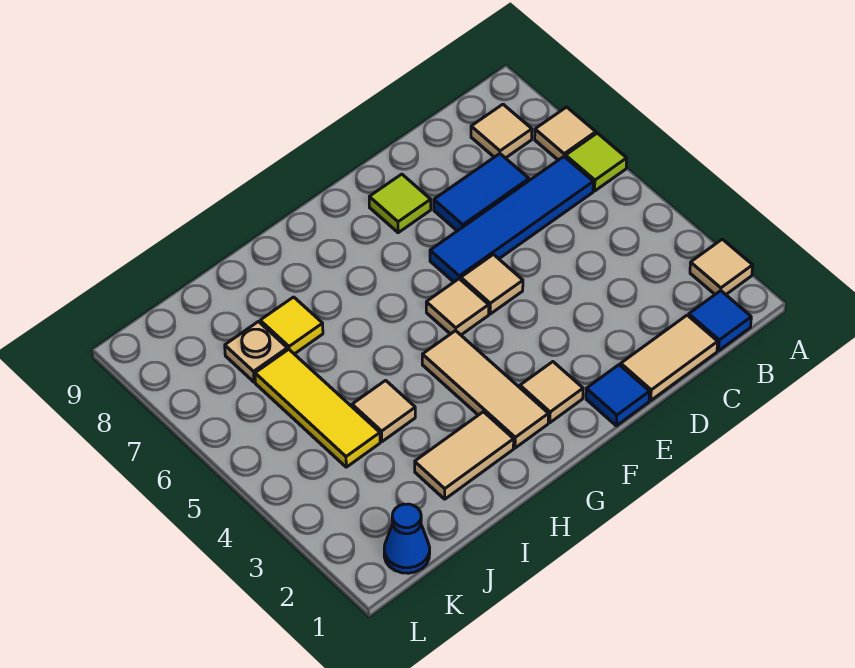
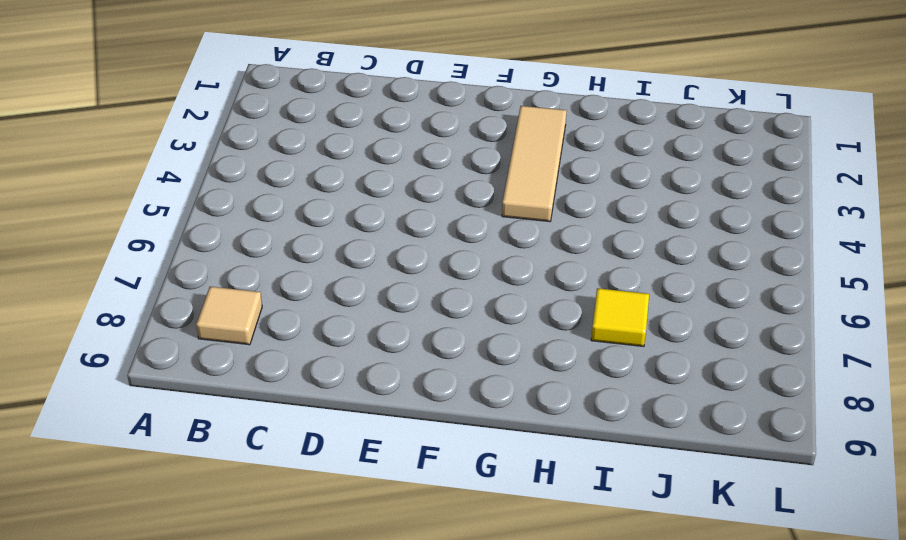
none -> tan 1x1 tile [690,239,753,294]
none -> lime 1x1 tile [566,133,627,191]
none -> tan 1x1 tile [535,107,596,160]

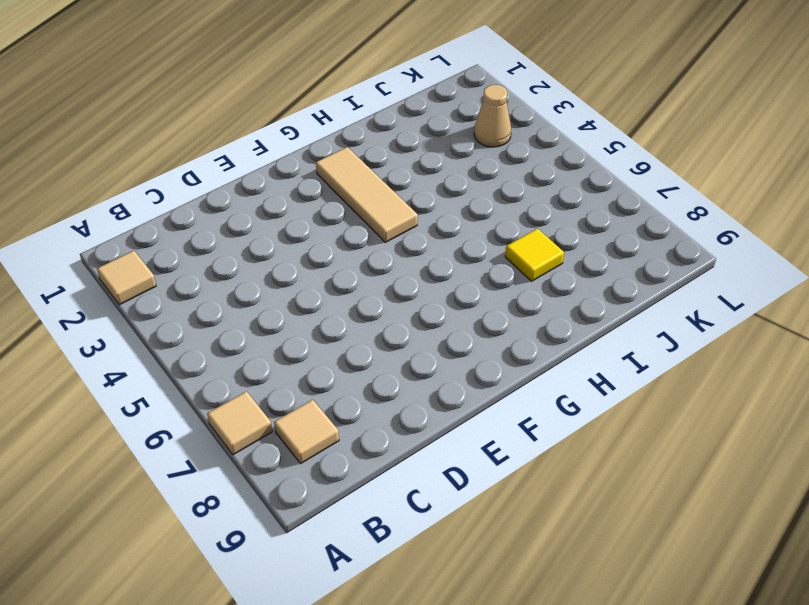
tan 1x1 cone [474,85,511,147] -> none
none -> lime 1x1 tile [566,133,627,191]
none -> blue 1x1 tile [689,291,751,351]
none -> blue 1x4 tile [430,157,593,282]

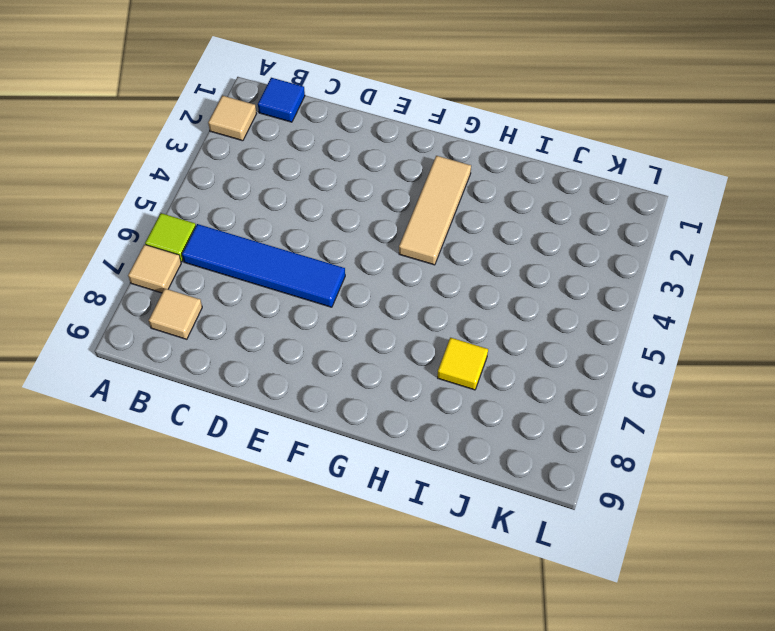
none -> tan 1x2 tile [621,315,718,400]
none -> blue 1x2 tile [434,154,529,231]
none -> blue 1x1 tile [586,365,650,426]

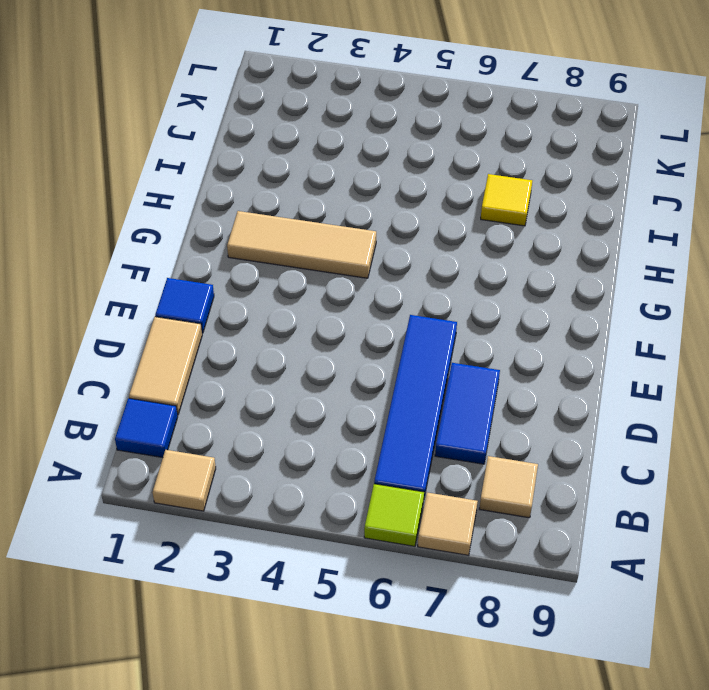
none -> tan 1x1 tile [461,254,523,314]
none -> lime 1x1 tile [369,174,431,233]
none -> tan 1x1 tile [520,362,583,423]

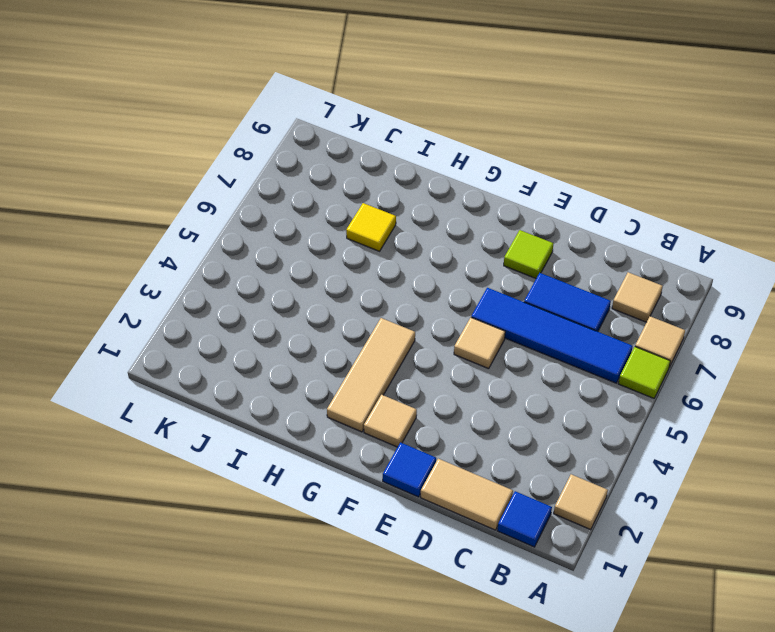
none -> tan 1x1 tile [426,279,489,335]
none -> tan 1x2 tile [415,412,514,499]
none -> tan 1x1 tile [352,380,415,442]

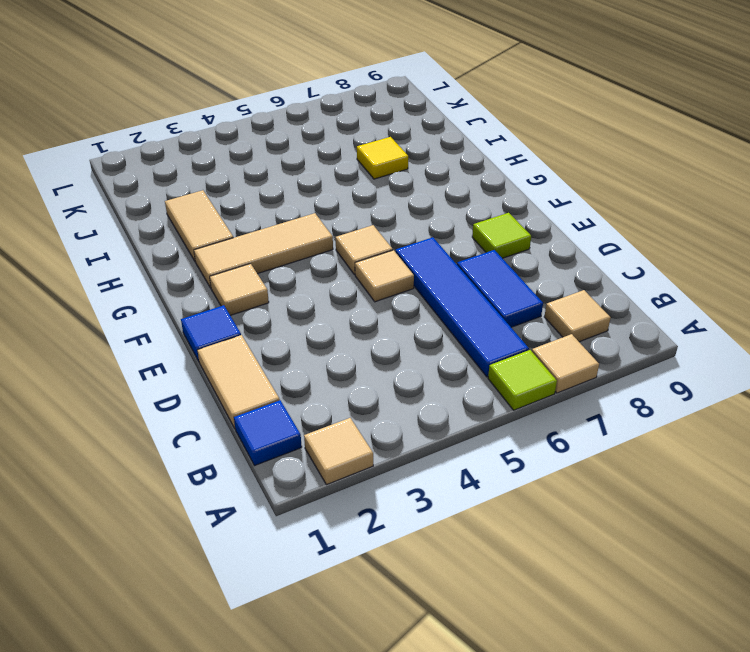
none -> tan 1x1 tile [352,380,415,442]
none -> yellow 1x3 tile [255,349,380,467]
none -> tan 1x1 plate [225,322,287,382]

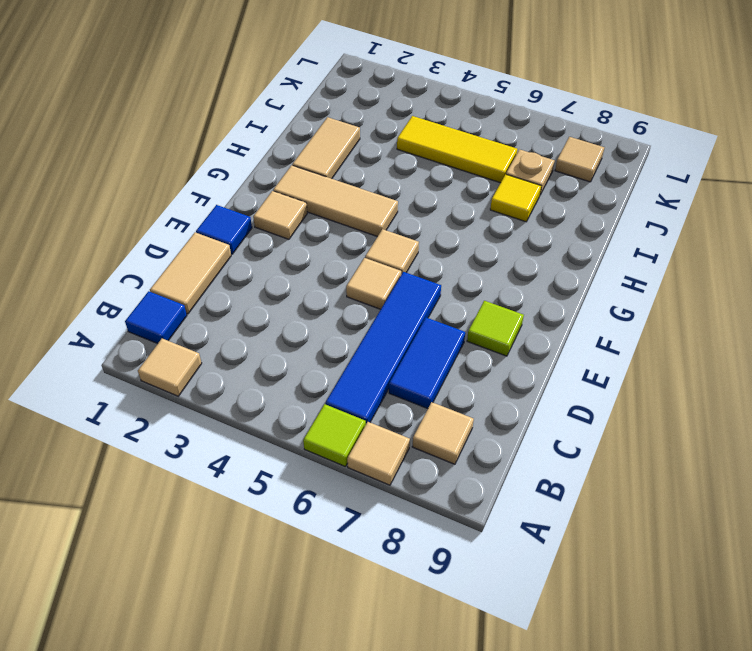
tan 1x1 tile [555,137,604,182] -> tan 1x1 tile moved to [352,380,415,442]
none -> blue 1x1 cone [384,504,430,573]

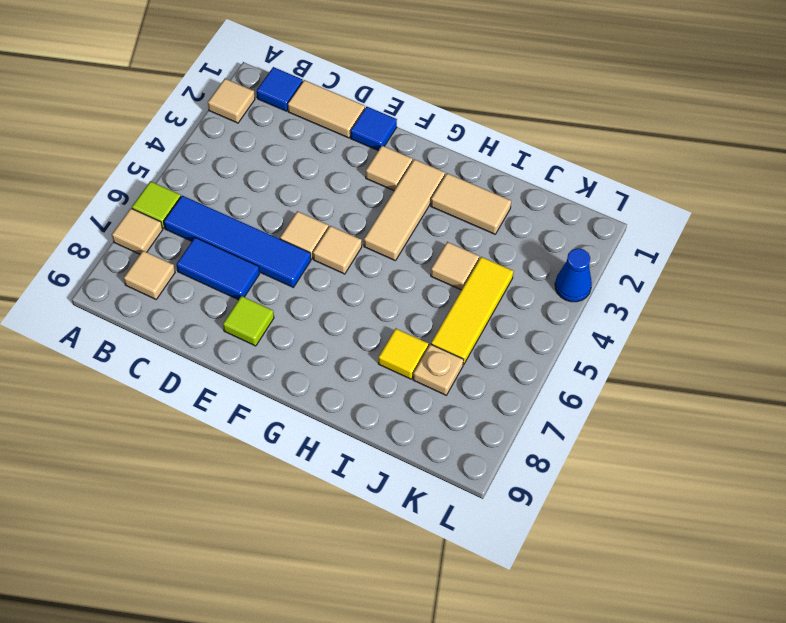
blue 1x1 cone [555,248,592,302] -> blue 1x1 cone moved to [384,504,430,573]

